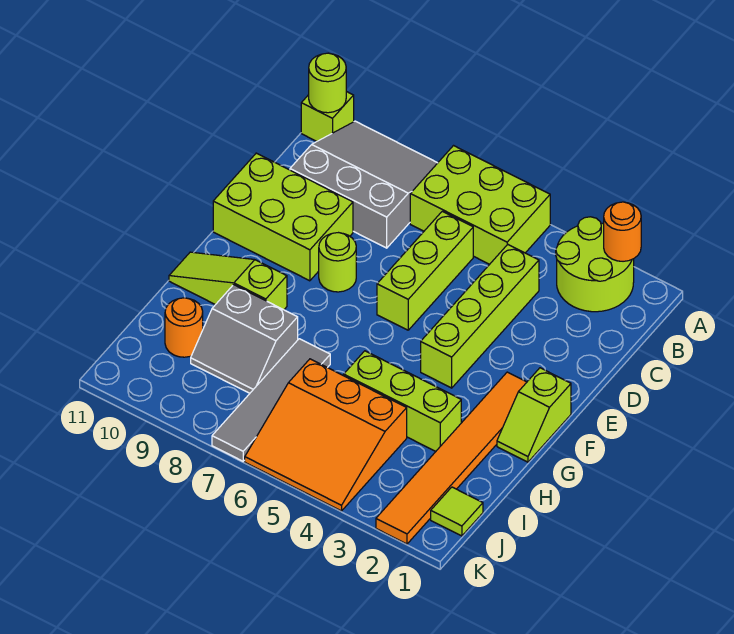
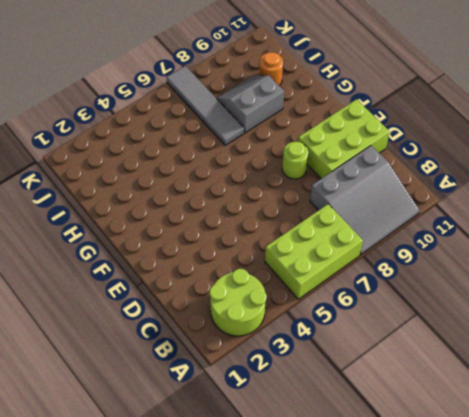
none -> lime 1x1 brick [301,91,354,142]
none -> lime 1x4 brick [421,244,539,388]
none -> lime 1x3 brick [377,211,473,330]

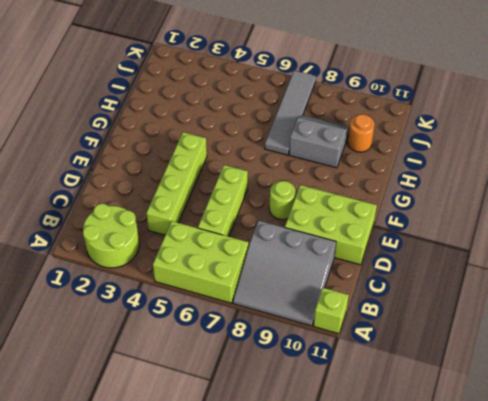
none -> lime 1x2 slope [497,368,571,462]
none -> orange 1x6 tile [376,372,527,544]
none -> lime 1x3 slope [169,252,287,310]

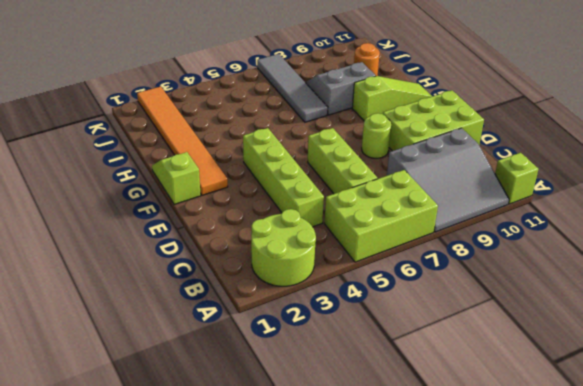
none -> lime 1x3 brick [344,351,461,451]
none -> orange 3x3 slope [245,359,407,511]
none -> lime 1x1 tile [431,487,483,536]

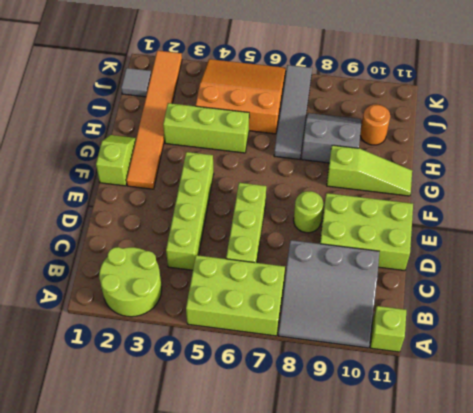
grey 1x1 tile [121,68,151,97] -> lime 1x1 tile [431,487,483,536]
none -> orange 1x1 round brick [604,202,641,261]
none -> lime 1x1 round brick [309,53,346,113]

